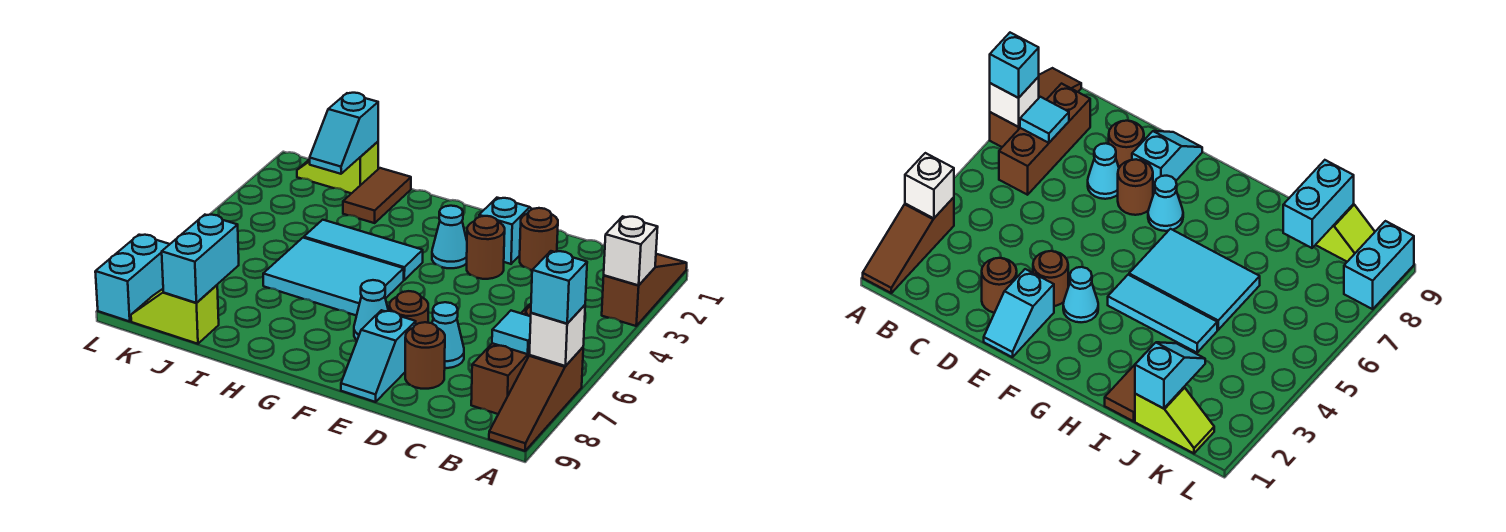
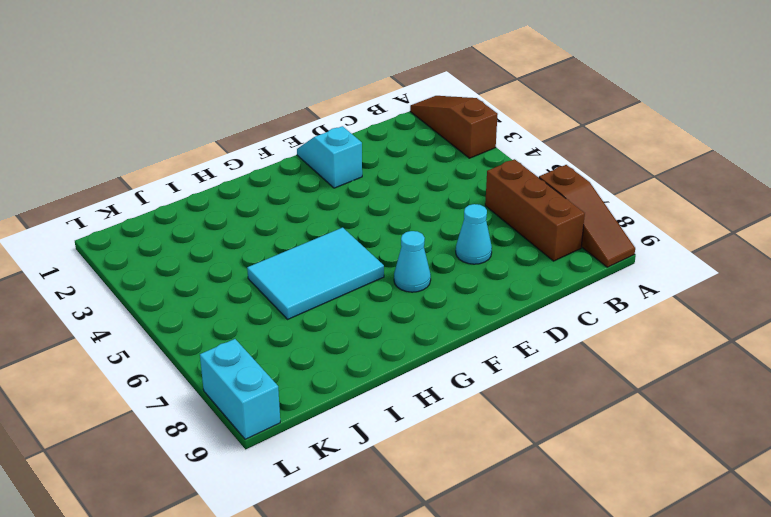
none -> brown 1x1 round brick [520,208,558,270]
none -> brown 1x1 round brick [405,322,445,389]
none -> brown 1x1 round brick [467,216,505,279]

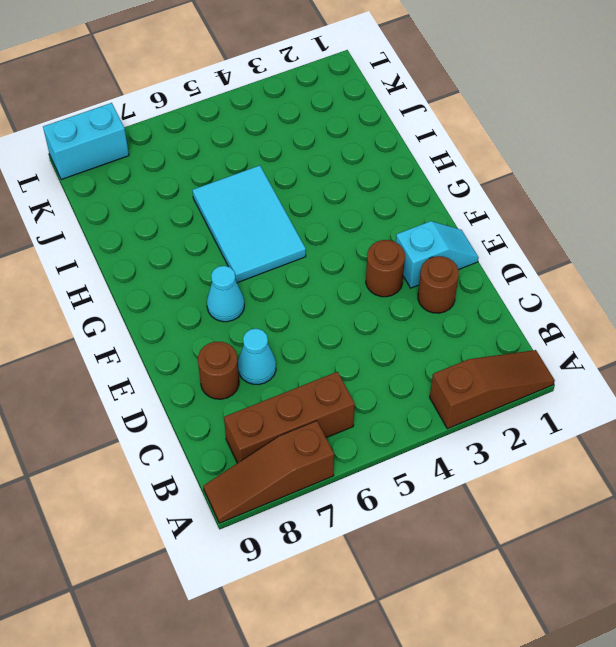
none -> brown 1x1 round brick [389,291,428,325]
none -> cyan 1x2 slope [341,310,416,402]
none -> cyan 1x1 cone [432,206,467,268]

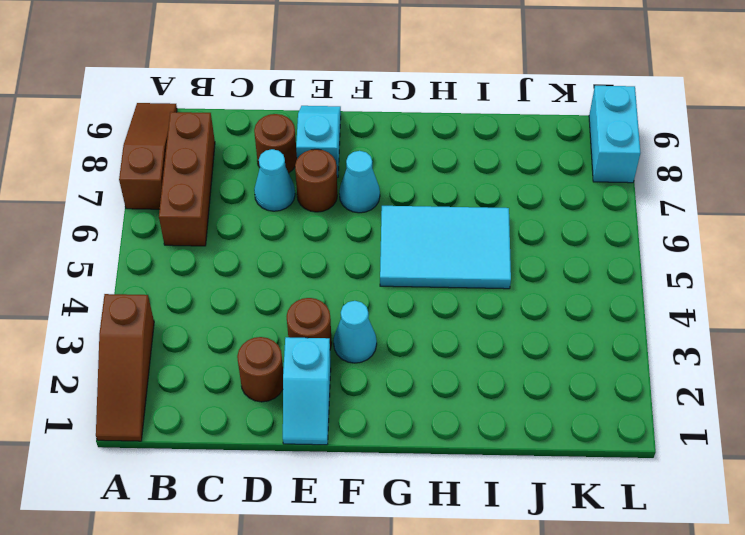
none -> cyan 1x3 tile [304,220,423,280]
none -> brown 1x2 tile [343,168,411,223]
none -> lime 1x2 slope [297,142,378,193]

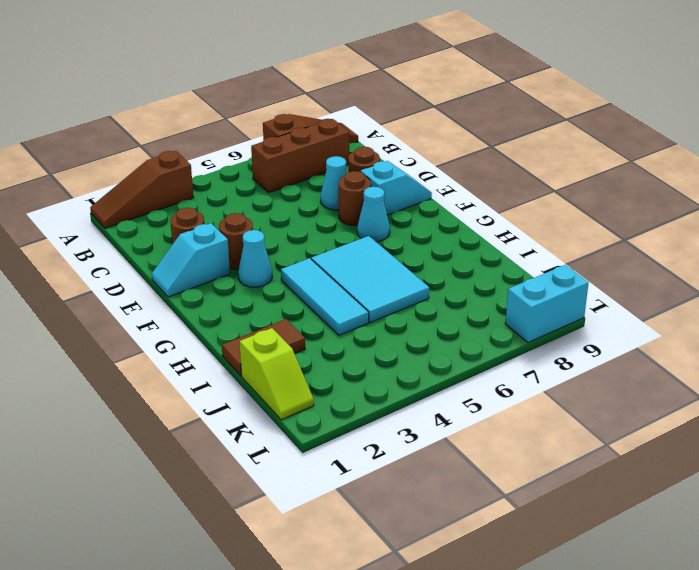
none -> lime 1x2 slope [131,285,219,344]
none -> white 1x1 brick [604,216,658,285]
none -> white 1x1 brick [529,305,585,366]

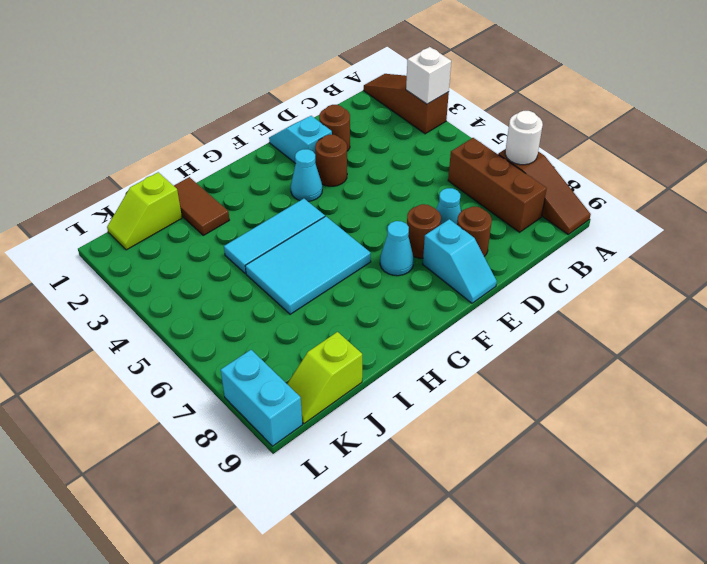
white 1x1 round brick [505,111,543,165] -> white 1x1 brick [529,305,585,366]
none -> cyan 1x1 tile [492,311,531,354]
none -> cyan 1x2 slope [310,93,378,174]
none -> cyan 1x2 brick [162,215,239,303]

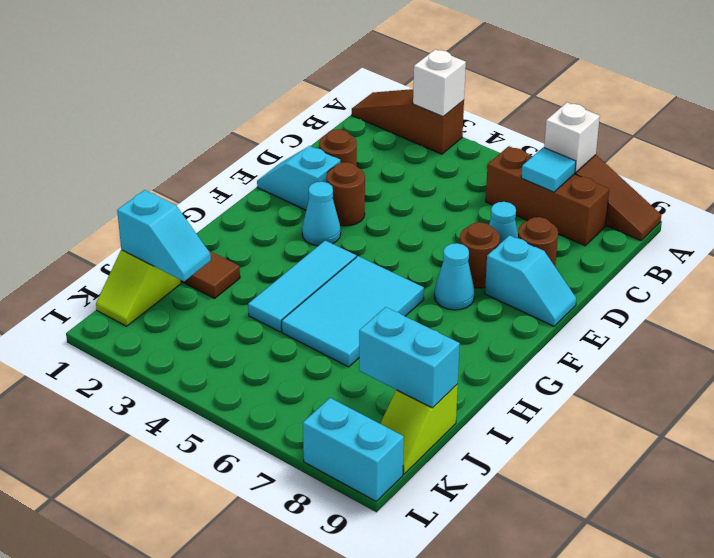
none -> cyan 1x1 brick [531,251,587,324]

